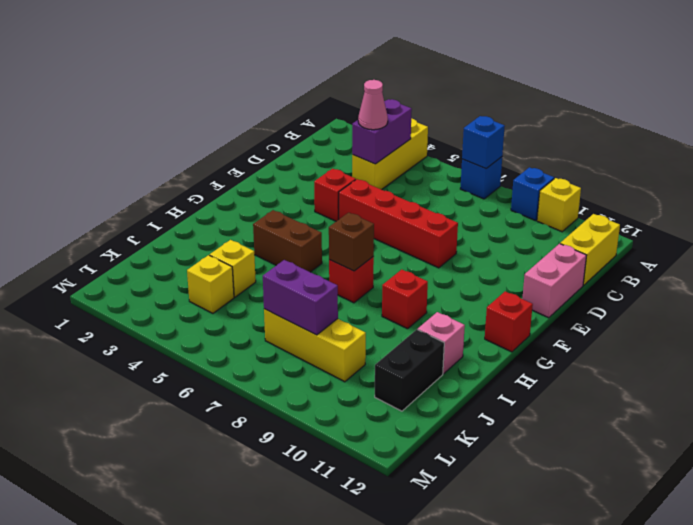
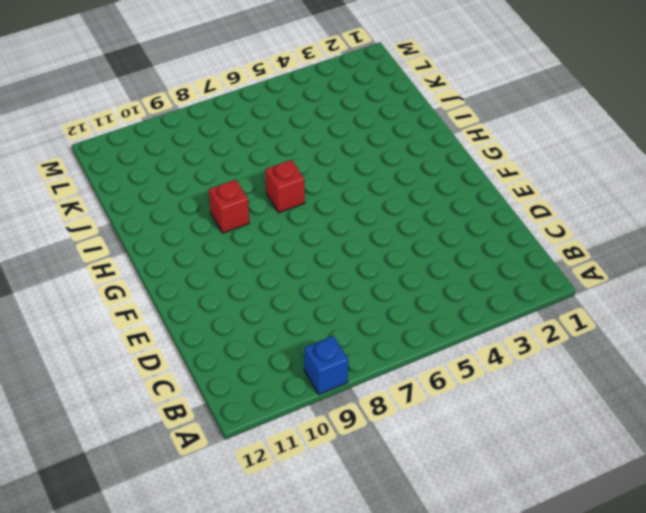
none -> yellow 1x3 brick [352,118,428,190]
none -> blue 1x1 brick [460,157,502,199]
none -> yellow 1x1 brick [537,178,581,232]

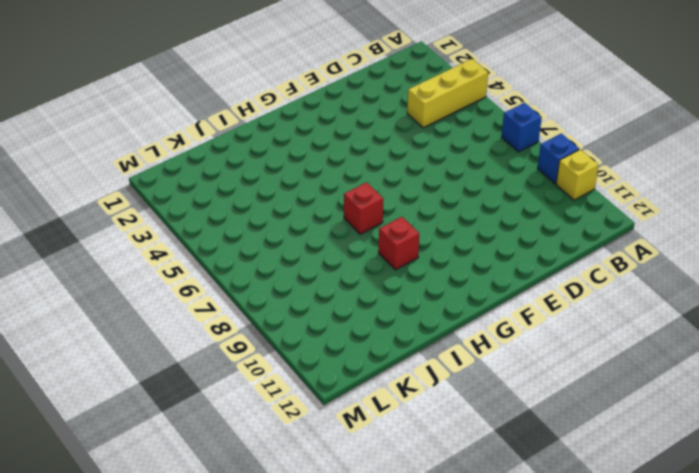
none -> yellow 1x2 brick [560,214,620,285]
none -> pink 1x2 brick [522,244,587,318]
none -> red 1x1 brick [314,169,356,221]

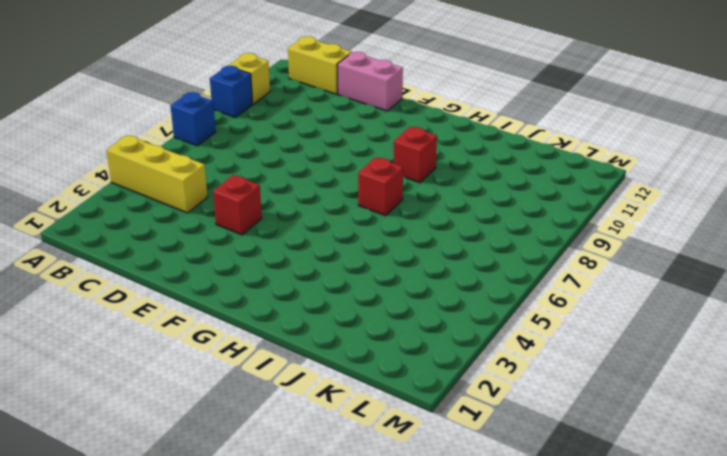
none -> red 1x4 brick [339,179,458,268]
none -> red 1x1 brick [485,291,533,352]
none -> brown 1x2 brick [253,210,322,272]

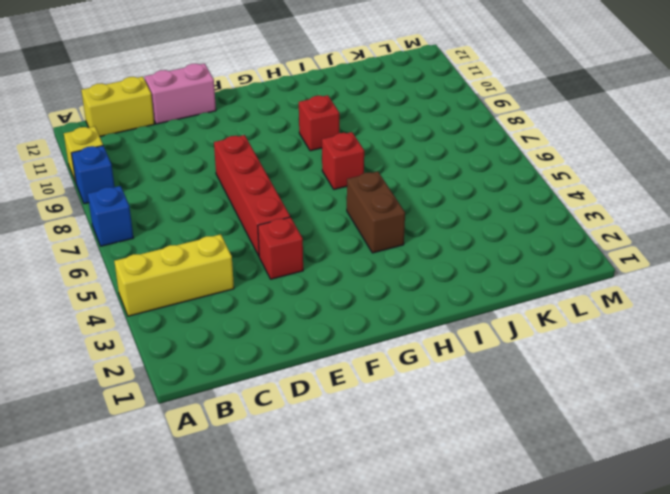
none -> red 1x1 brick [485,291,533,352]
none -> pink 1x1 brick [418,312,465,374]
none -> yellow 1x1 brick [210,240,256,297]

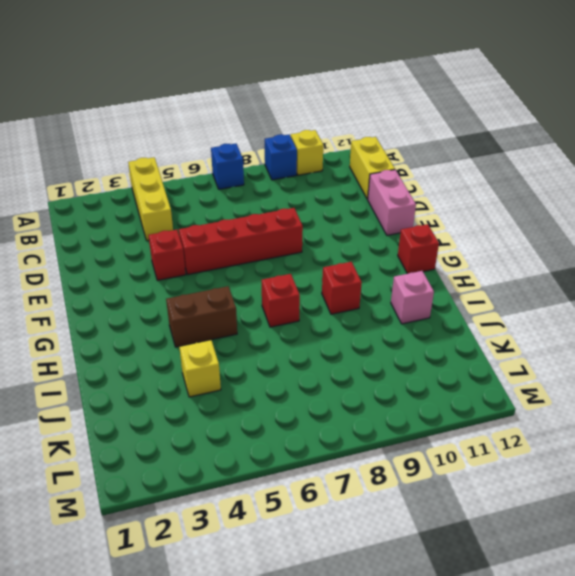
none -> black 1x2 brick [375,329,444,411]
none -> yellow 1x1 brick [187,255,234,313]
none -> yellow 1x3 brick [264,309,366,382]

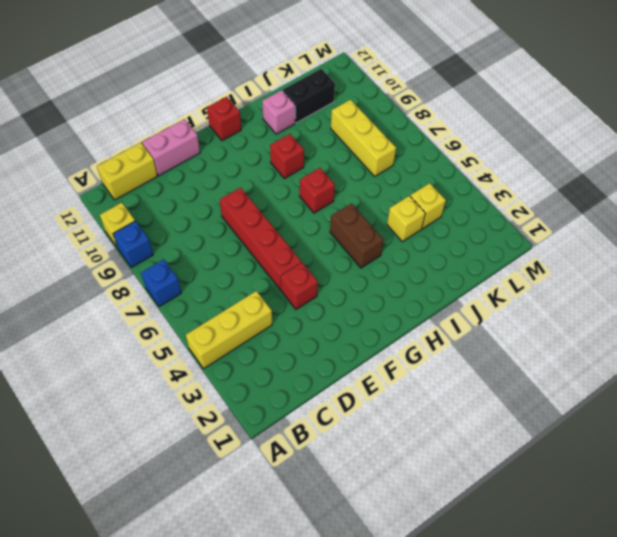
none -> blue 1x1 brick [462,116,505,169]
none -> purple 1x2 brick [352,99,412,164]
none -> brown 1x1 brick [329,213,374,271]

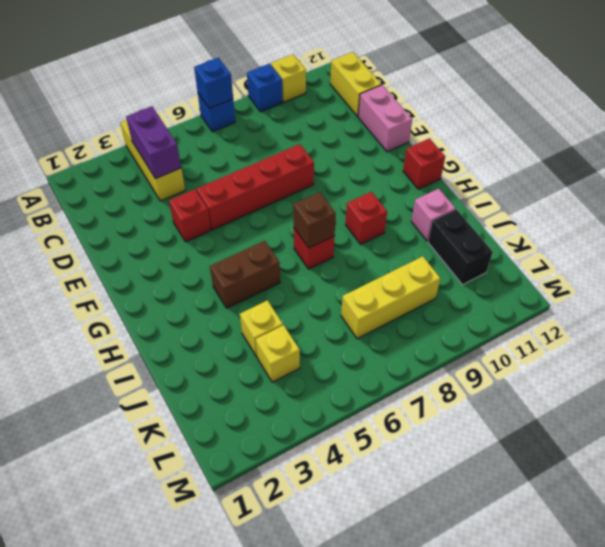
none -> purple 1x2 brick [263,260,338,335]
none -> pink 1x1 cone [358,80,388,130]

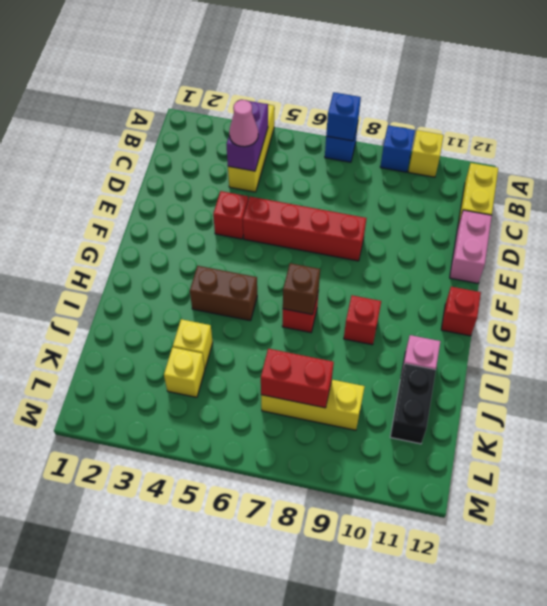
red 1x2 brick [261,349,334,408] -> purple 1x2 brick [263,260,338,335]

